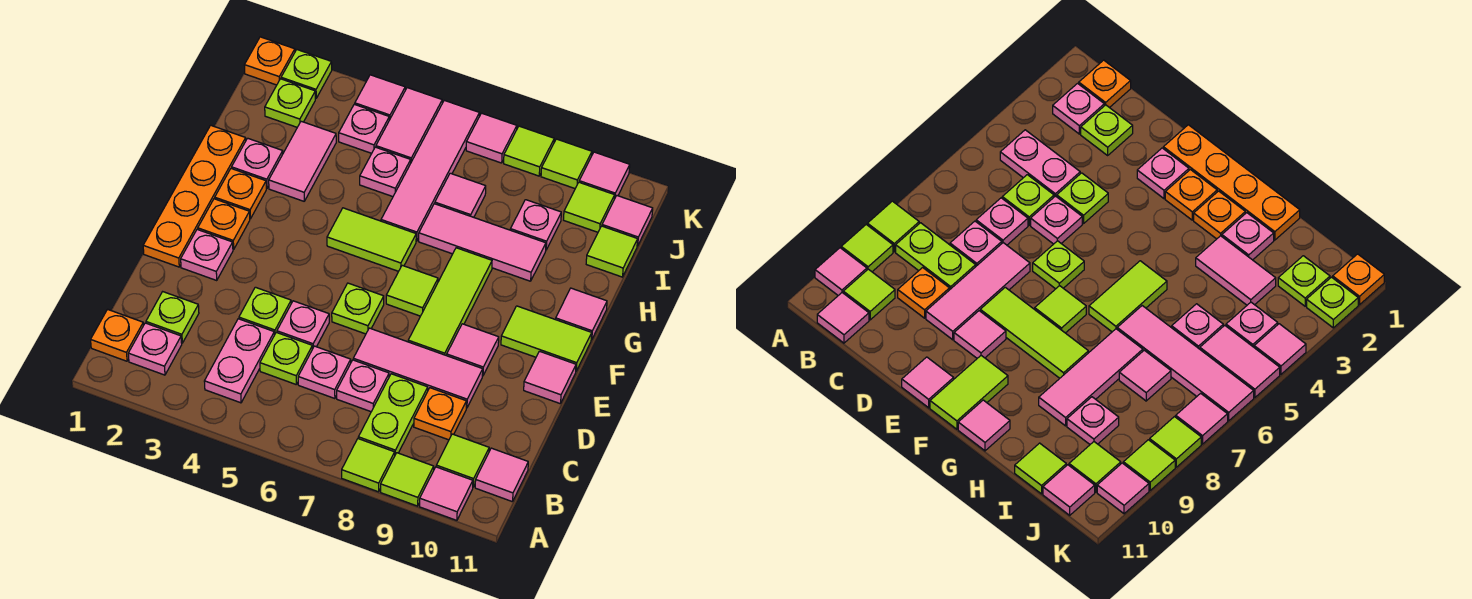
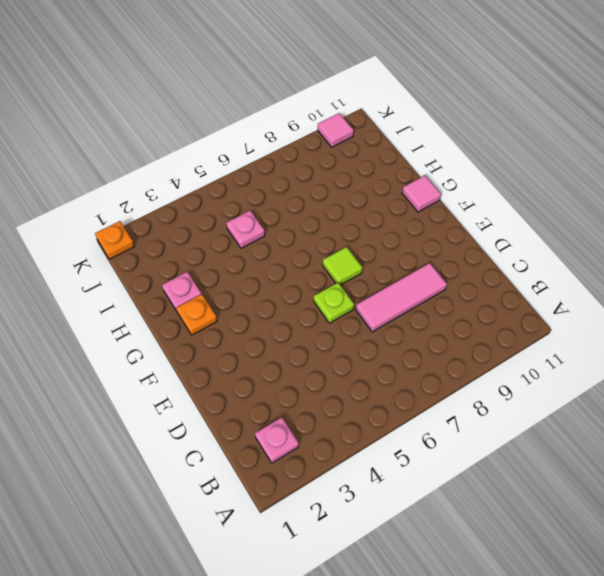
none -> lime 1x1 tile [342,439,395,492]
none -> lime 1x1 tile [381,453,434,506]
none -> pink 1x1 tile [420,467,473,520]
none -> orange 1x1 plate [91,309,143,361]

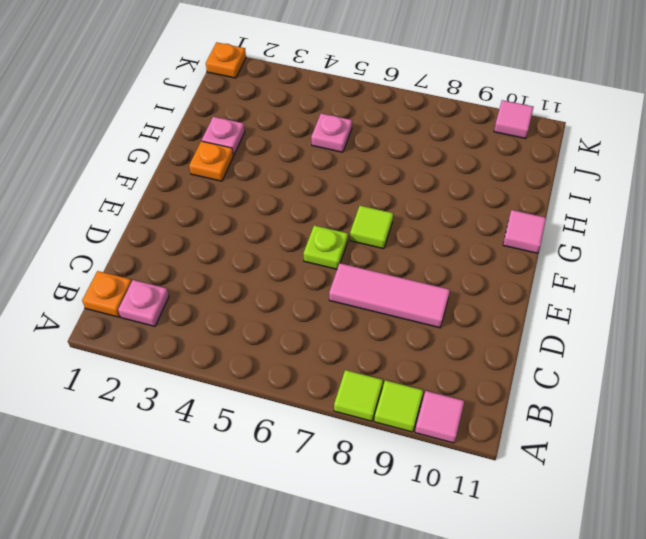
none -> pink 1x2 plate [204,319,274,403]
none -> lime 1x2 plate [358,374,428,454]
none -> lime 1x1 tile [436,434,489,487]
none -> pink 1x1 tile [475,448,528,502]

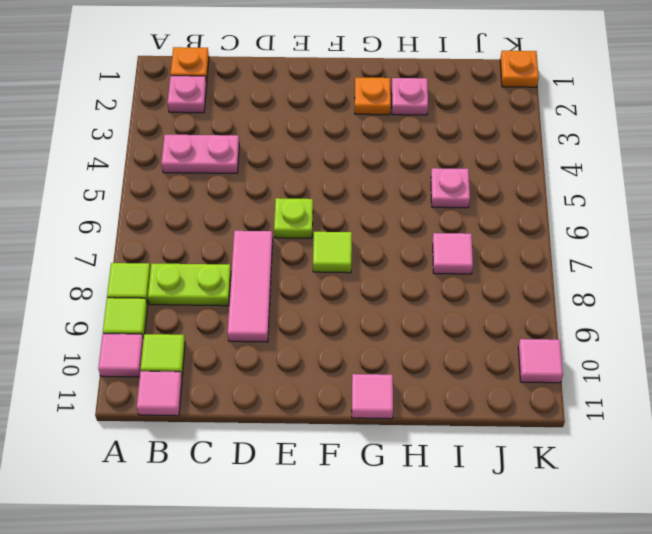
none -> lime 1x1 plate [146,292,199,343]
none -> lime 1x1 plate [260,332,312,385]
none -> pink 1x1 plate [298,346,351,399]
none -> pink 1x1 plate [337,360,389,412]

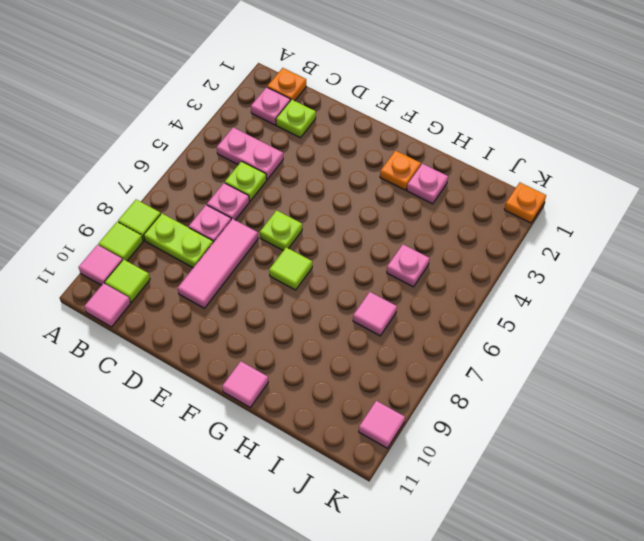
none -> orange 1x1 plate [414,388,466,440]
none -> lime 1x1 plate [239,287,291,335]
none -> pink 1x1 plate [277,301,329,349]
none -> orange 1x4 plate [143,125,246,267]

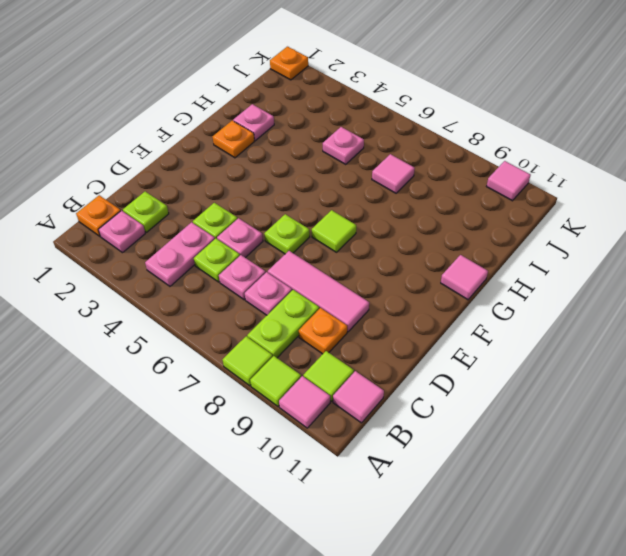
none -> orange 1x4 plate [143,125,246,267]
none -> pink 1x1 plate [181,229,233,280]
none -> lime 1x3 tile [408,248,492,356]
none -> pink 1x1 tile [447,324,499,376]

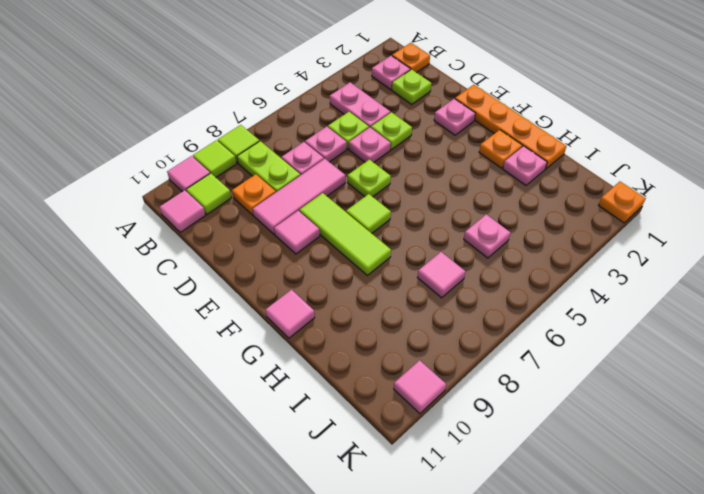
none -> pink 1x1 tile [524,351,576,404]
none -> orange 1x1 plate [198,199,250,249]
none -> lime 1x2 tile [501,306,592,371]
none -> lime 1x2 tile [327,208,416,271]

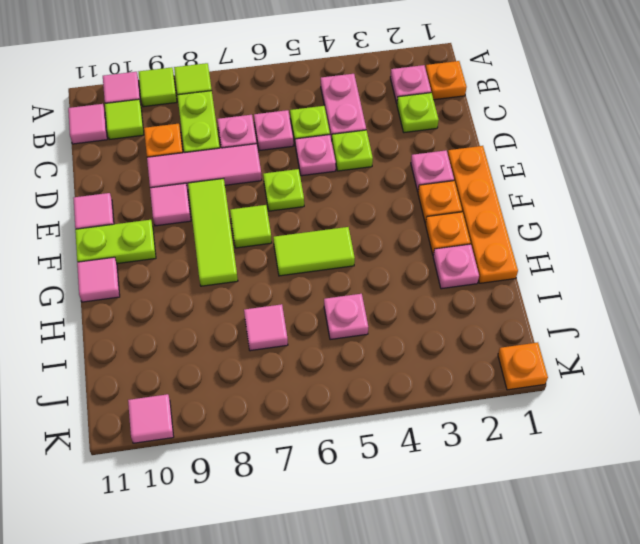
lime 1x2 plate [75,220,156,264] -> lime 1x2 tile [501,306,592,371]
none -> pink 1x2 tile [269,121,336,201]
none -> pink 1x4 tile [381,100,479,241]
none -> pink 1x3 tile [419,204,546,281]
none -> pink 1x1 plate [510,200,561,250]

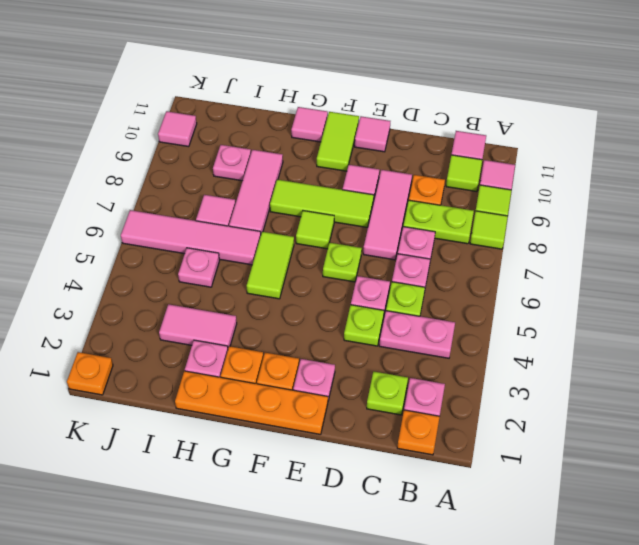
none -> lime 1x1 tile [586,226,638,277]
none -> lime 1x1 plate [265,79,315,127]
none -> pink 1x1 plate [339,104,389,153]
none -> pink 1x2 tile [376,88,442,162]

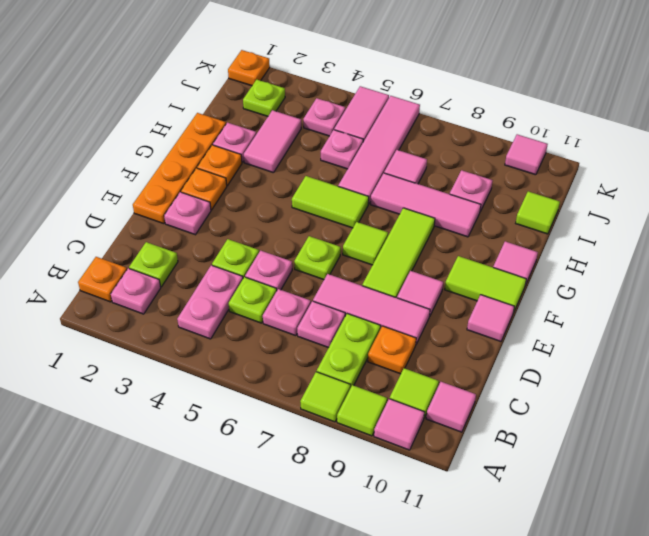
none -> lime 1x1 tile [564,182,615,232]
none -> pink 1x1 tile [602,196,653,246]
none -> lime 1x1 plate [281,50,332,99]
none -> pink 1x1 tile [355,75,405,120]

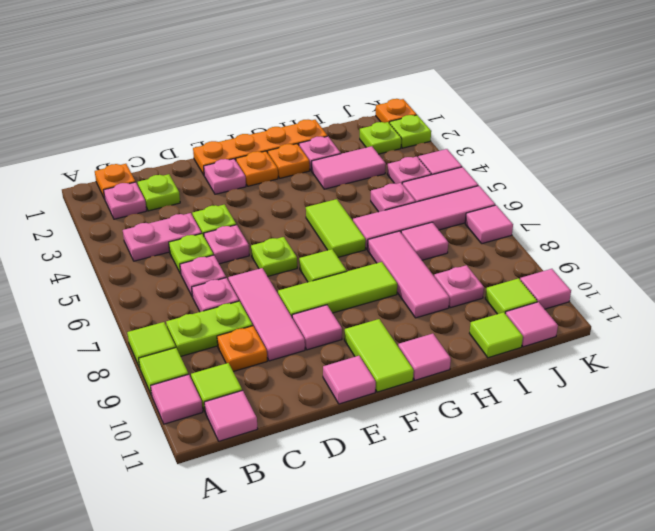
none -> lime 1x1 tile [504,126,554,176]
none -> lime 1x1 tile [541,139,592,188]

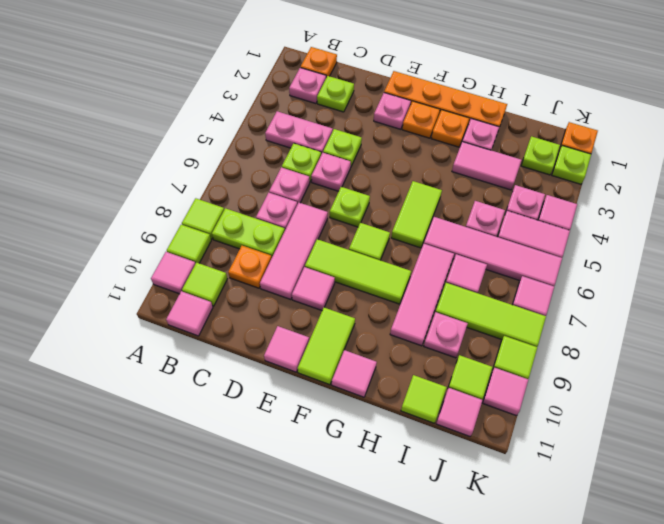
lime 1x3 tile [436,283,546,347] -> lime 1x1 tile [504,126,554,176]

